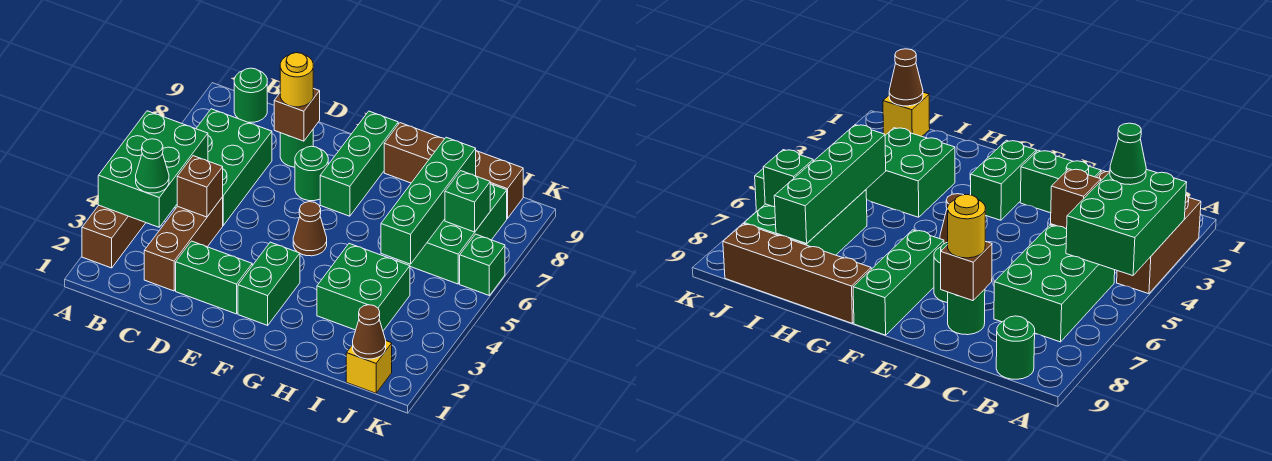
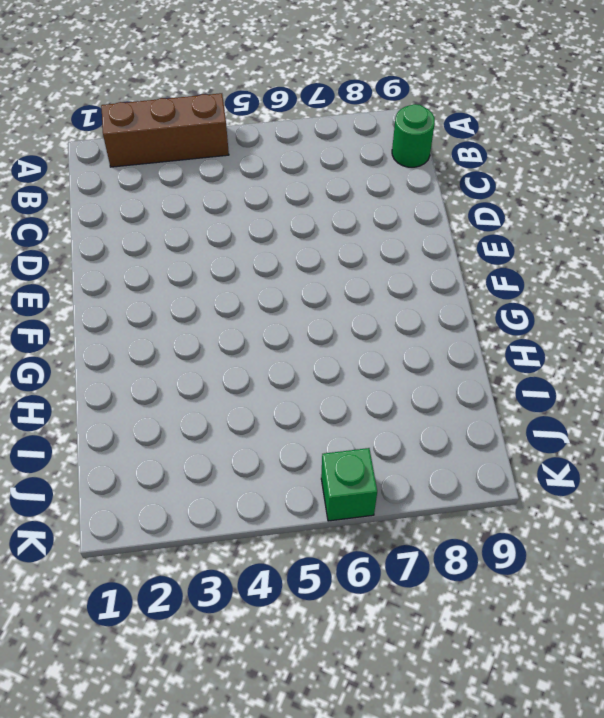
none -> green 2x3 brick [175,109,272,225]
none -> brown 1x3 brick [144,197,223,291]
none -> green 1x2 brick [176,241,252,314]

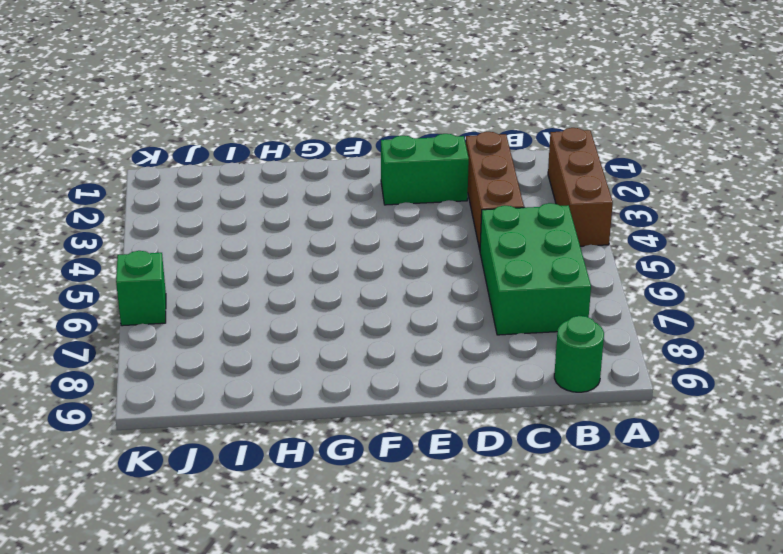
none -> green 1x1 round brick [280,130,313,167]
none -> green 1x1 round brick [295,146,328,201]
none -> green 1x2 brick [238,242,300,325]

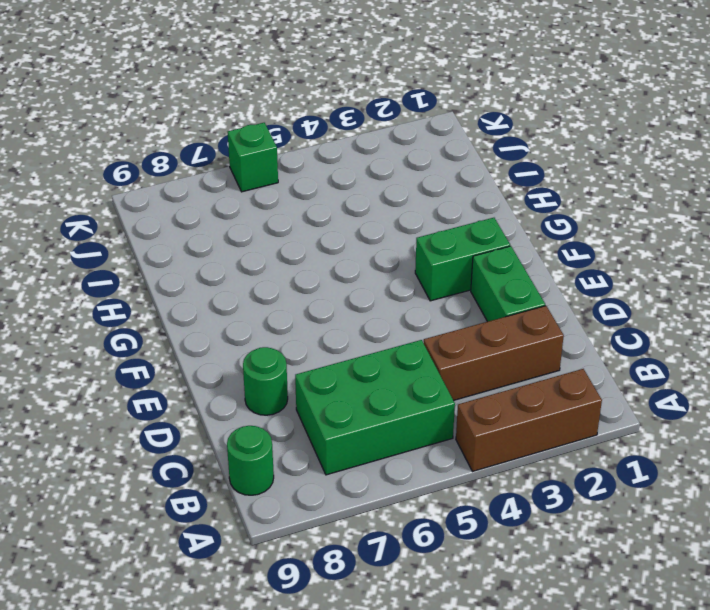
none -> green 1x1 round brick [295,146,328,201]
none -> brown 1x1 cone [293,202,327,256]
none -> green 1x3 brick [320,111,398,216]

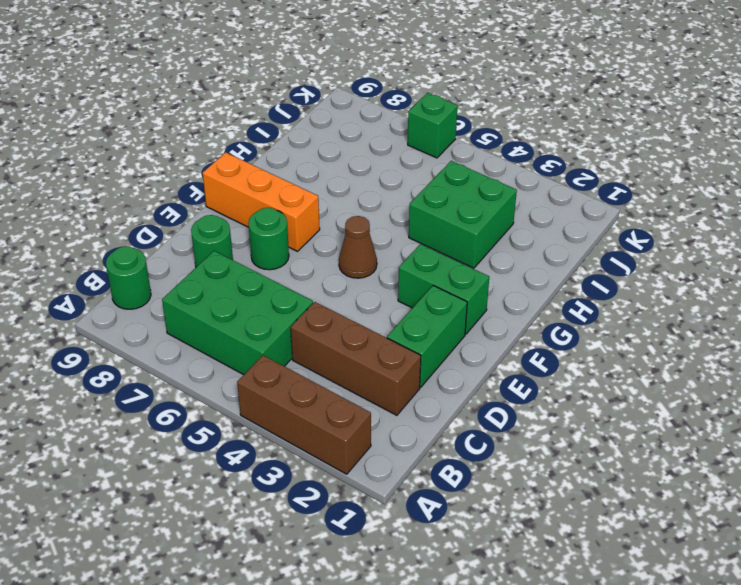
orange 1x3 brick [203,152,320,251] -> green 1x3 brick [320,111,398,216]
none -> brown 1x4 brick [384,123,523,219]
none -> green 2x3 brick [397,184,507,284]
none -> yellow 1x1 brick [346,341,392,393]

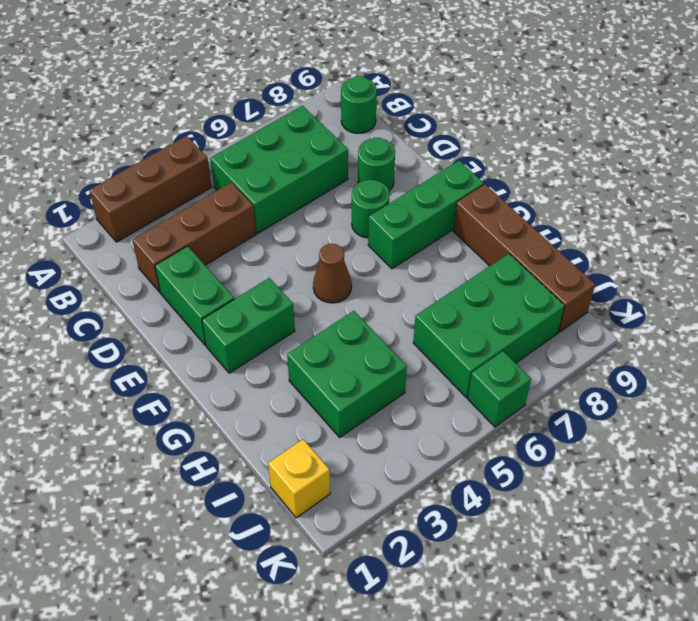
none -> green 2x3 brick [98,111,208,227]
none -> brown 1x1 brick [177,156,223,217]
none -> brown 1x1 brick [274,88,320,141]

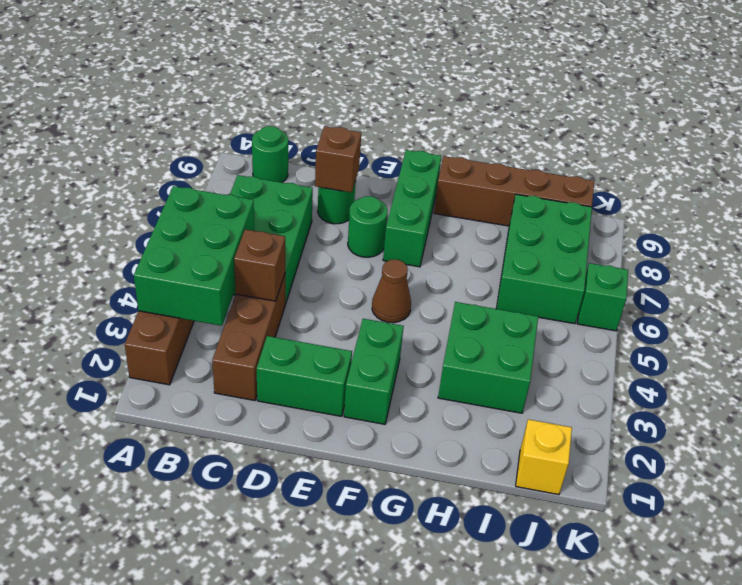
none -> green 1x4 brick [381,137,476,264]
none -> brown 1x1 cone [353,305,386,359]
none -> green 1x1 brick [445,171,490,232]

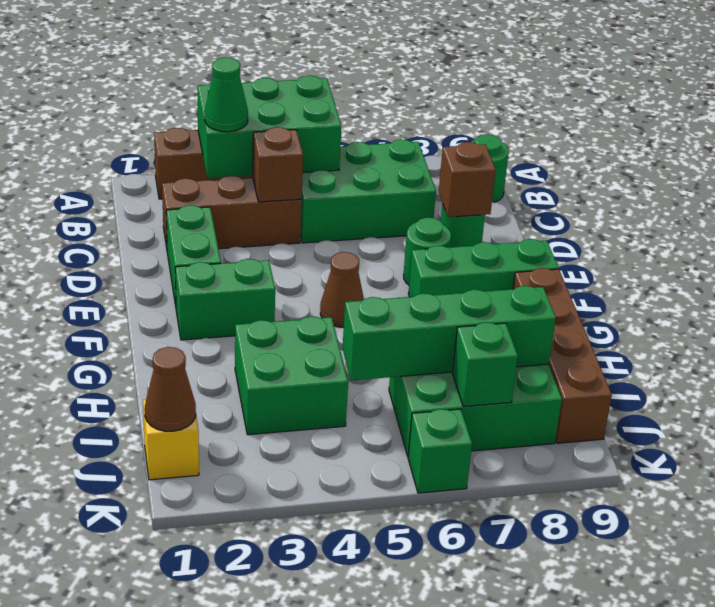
none -> yellow 1x1 round brick [280,53,313,107]

